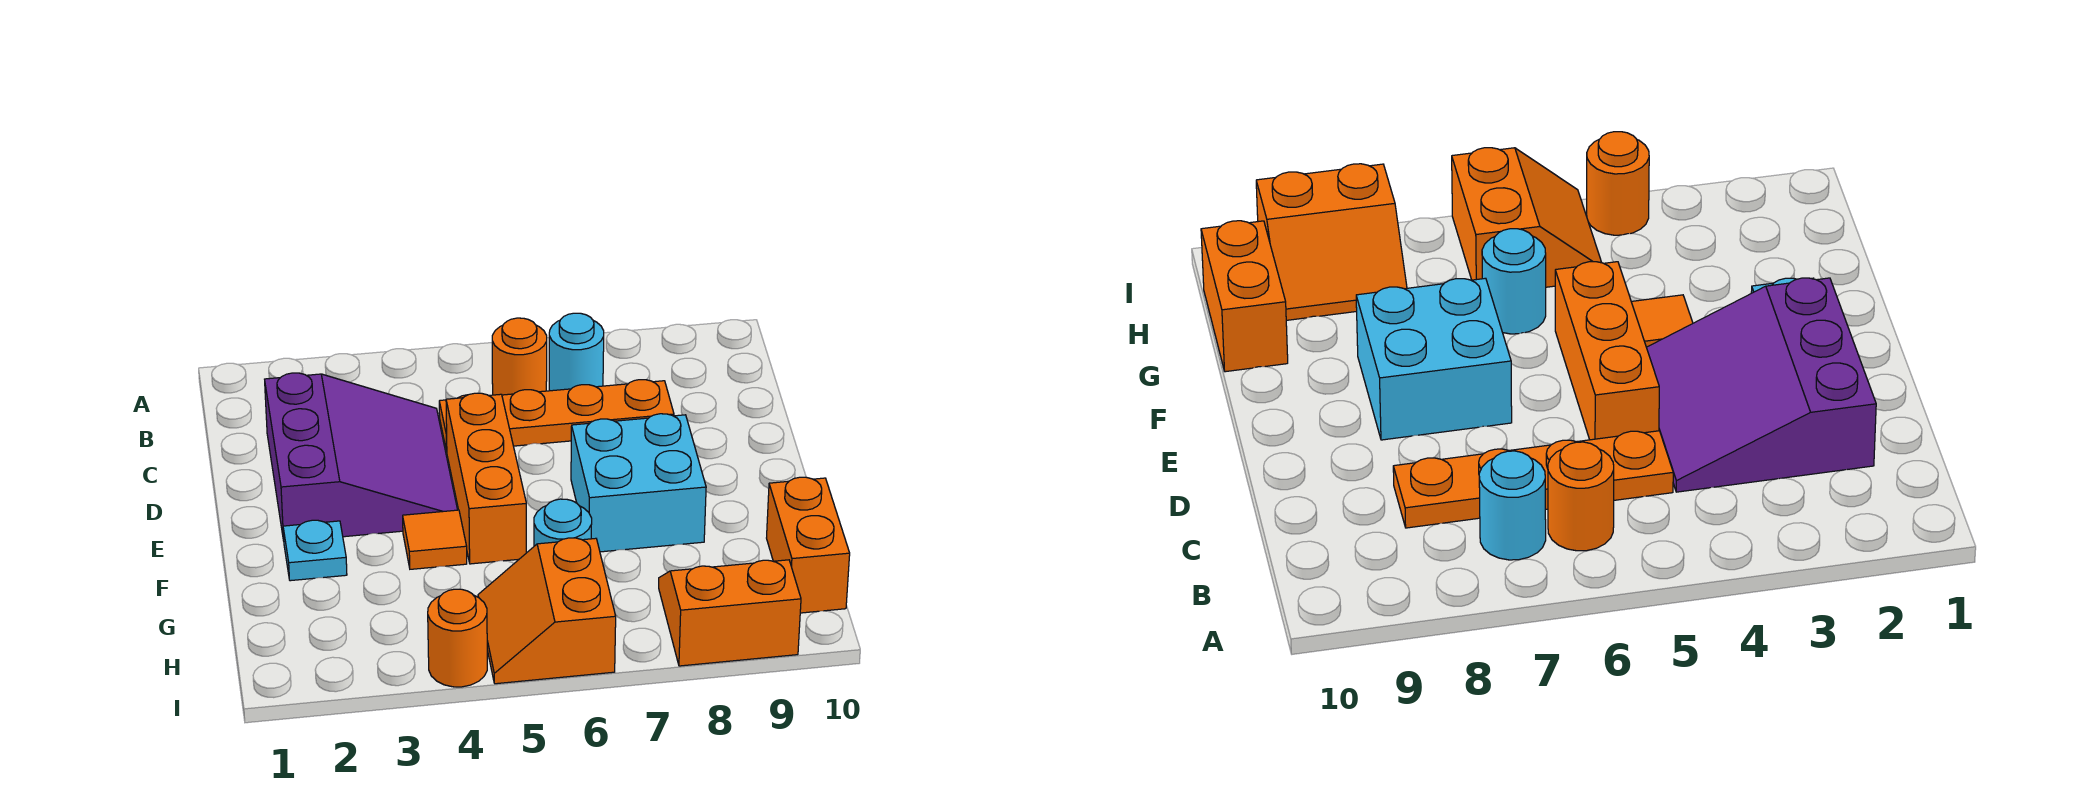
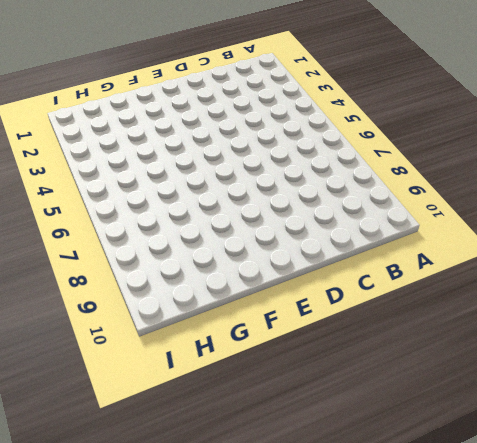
none -> orange 1x1 round brick [492,318,547,395]
none -> cyan 1x1 round brick [549,313,604,391]
none -> purple 3x3 slope [265,373,457,541]

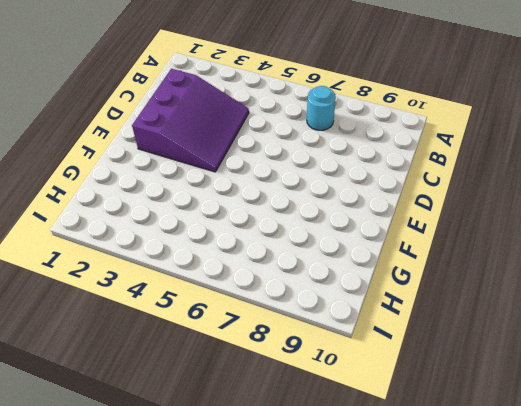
none -> orange 1x1 round brick [492,318,547,395]
none -> orange 1x4 plate [439,380,674,451]
none -> orange 1x3 brick [446,393,526,564]

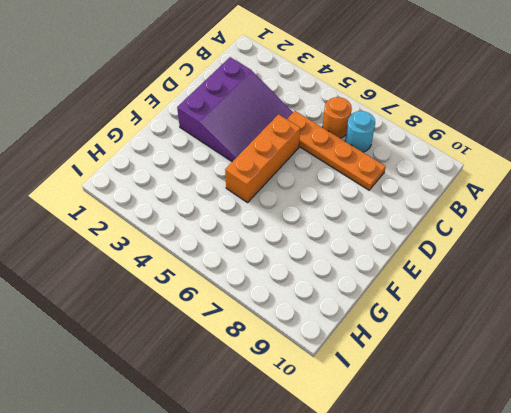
none -> cyan 2x2 brick [571,414,706,552]
none -> cyan 1x1 plate [283,520,347,581]
none -> orange 1x1 tile [403,510,467,569]

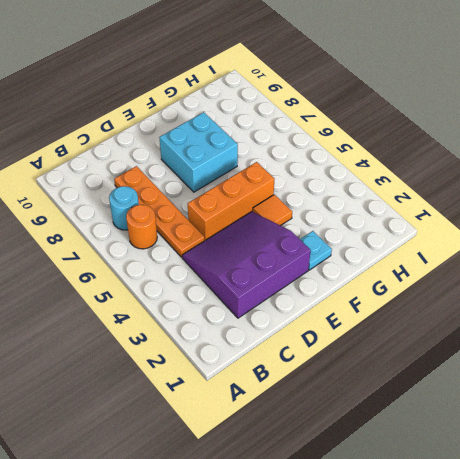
none -> cyan 1x1 round brick [534,499,592,546]
none -> orange 1x2 brick [767,477,850,613]
none -> orange 2x2 slope [478,538,616,684]

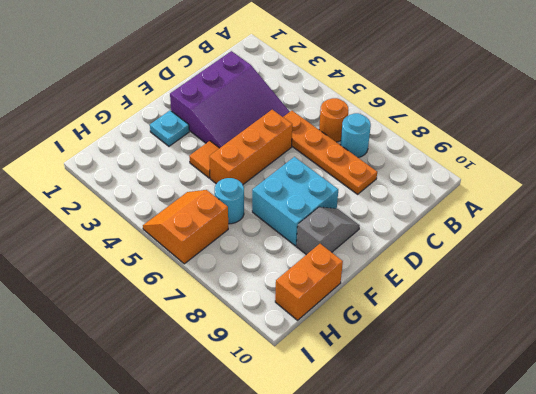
grey 1x2 slope [297,207,360,255] -> none
none -> orange 2x2 slope [659,560,801,666]
none -> orange 1x1 round brick [428,589,487,687]

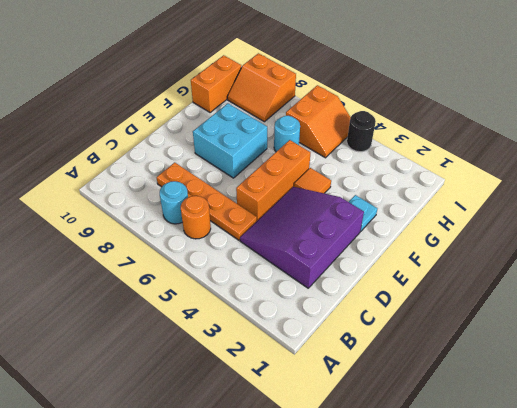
black 1x1 round brick [347,111,376,152] -> orange 1x1 round brick [428,589,487,687]

